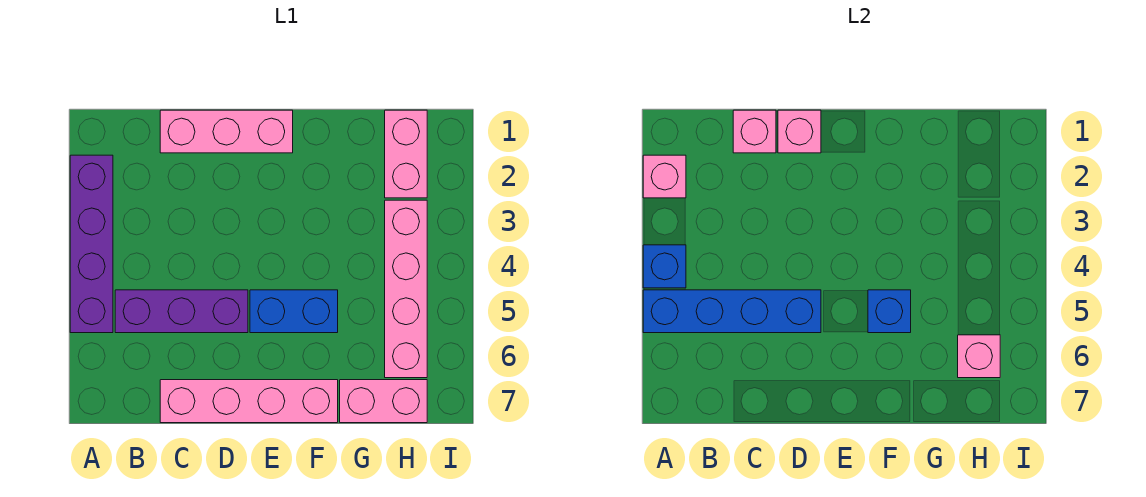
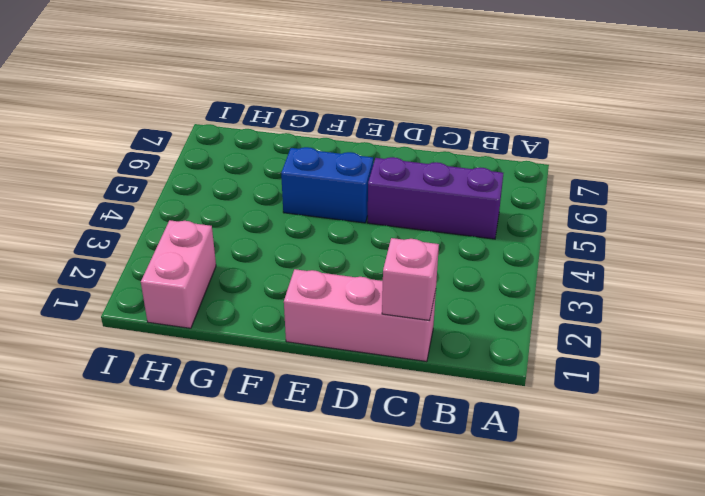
none -> purple 1x4 brick [70,155,113,333]
none -> pink 1x4 brick [160,380,338,423]
none -> pink 1x2 brick [340,380,427,423]

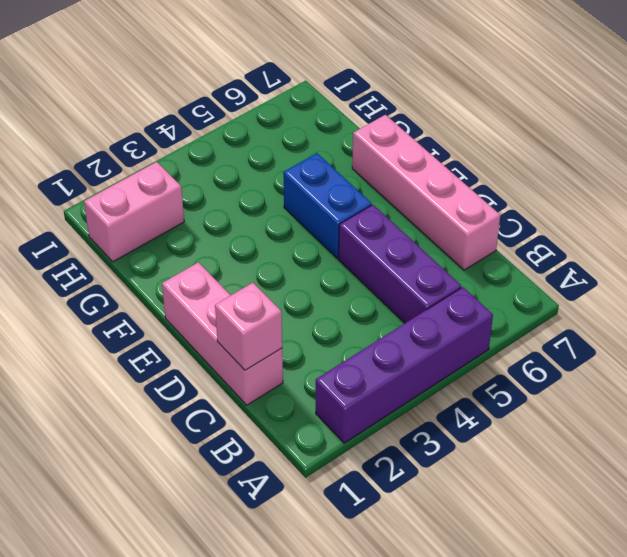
none -> pink 1x2 brick [340,380,427,423]
none -> pink 1x4 brick [385,200,427,378]
none -> pink 1x1 brick [643,155,686,198]

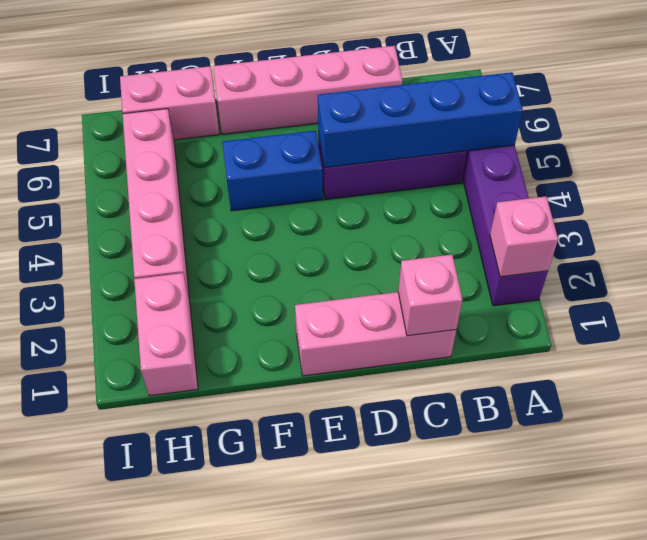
none -> blue 1x1 brick [643,245,686,288]
none -> pink 1x1 brick [778,110,821,153]
none -> blue 1x1 brick [868,290,911,333]

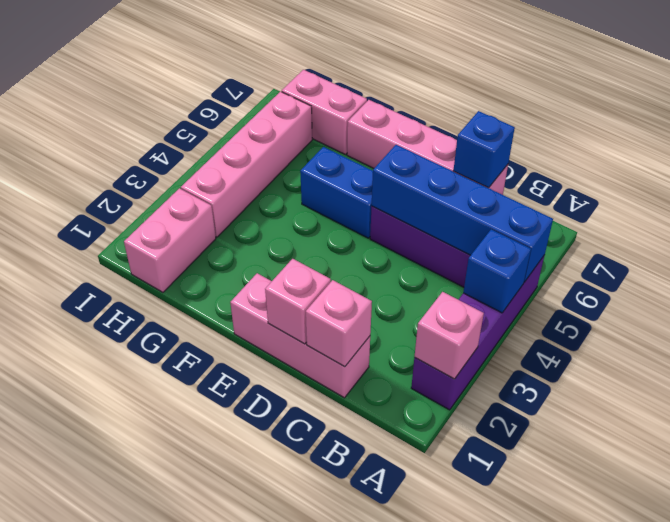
blue 1x1 brick [453,111,515,188] -> blue 1x1 brick moved to [868,290,911,333]
none -> pink 1x1 brick [958,335,1000,378]

